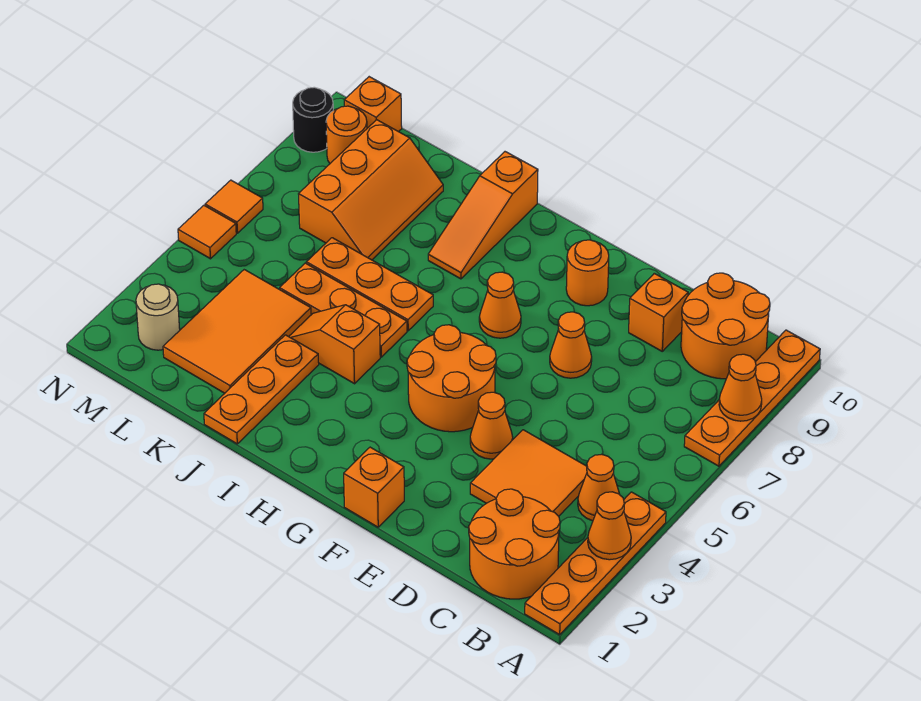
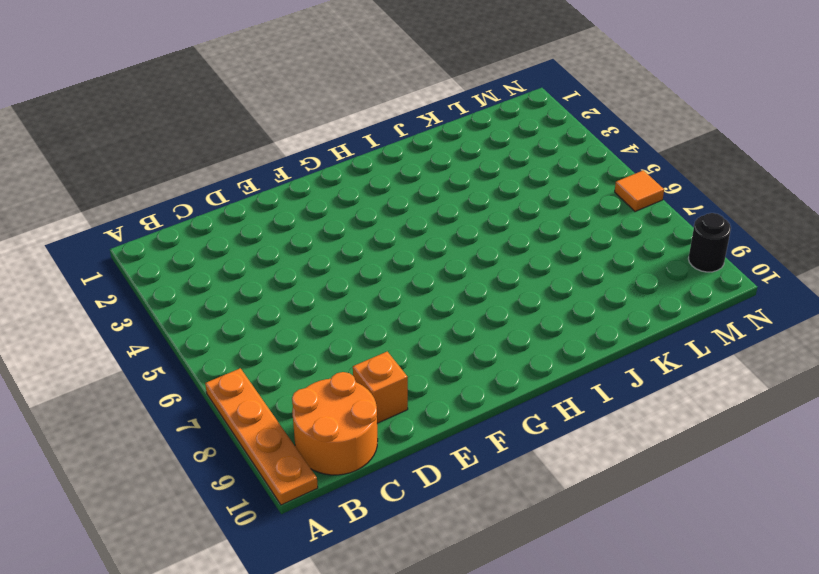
none -> orange 1x4 plate [525,492,666,635]
none -> orange 2x2 round brick [469,489,560,599]
none -> orange 1x1 cone [578,454,620,521]

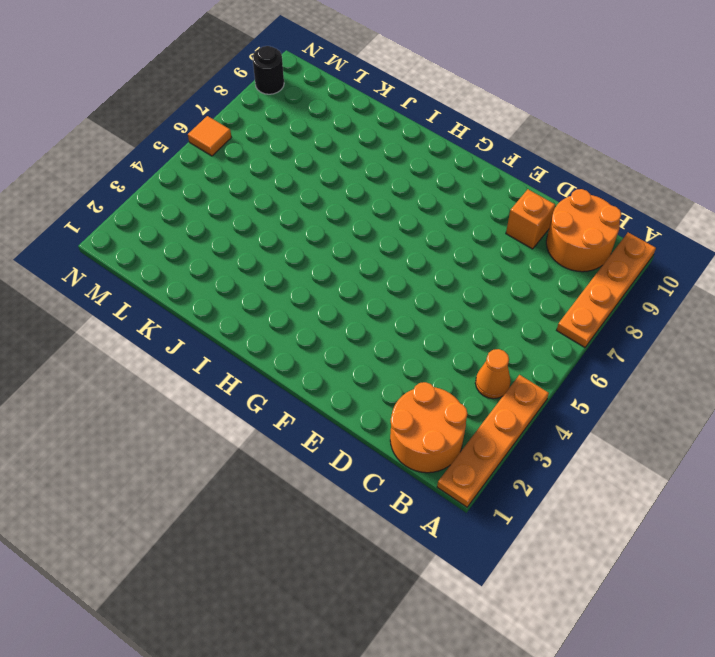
none -> orange 2x2 tile [470,430,587,516]
none -> orange 1x1 cone [470,392,513,459]
none -> orange 1x1 cone [550,312,592,378]

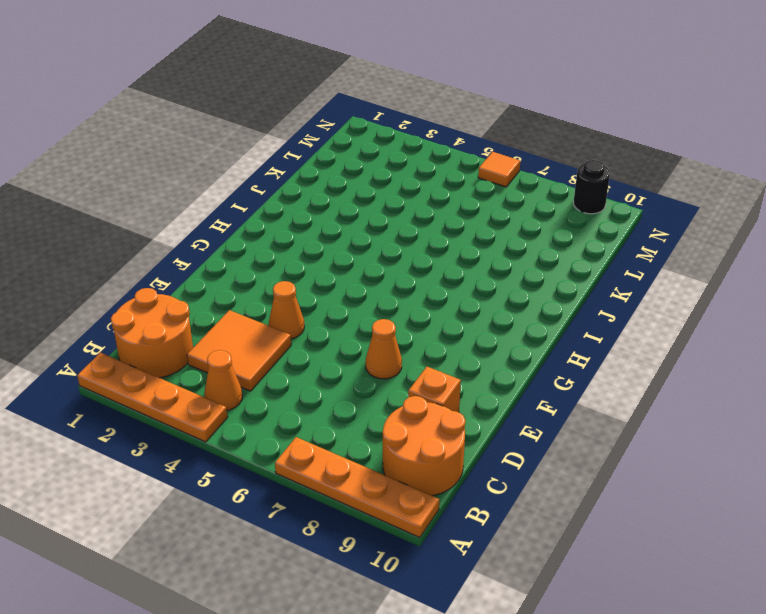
none -> orange 1x1 brick [344,447,404,527]
none -> orange 2x2 round brick [407,325,496,432]
none -> orange 1x1 round brick [566,240,609,306]

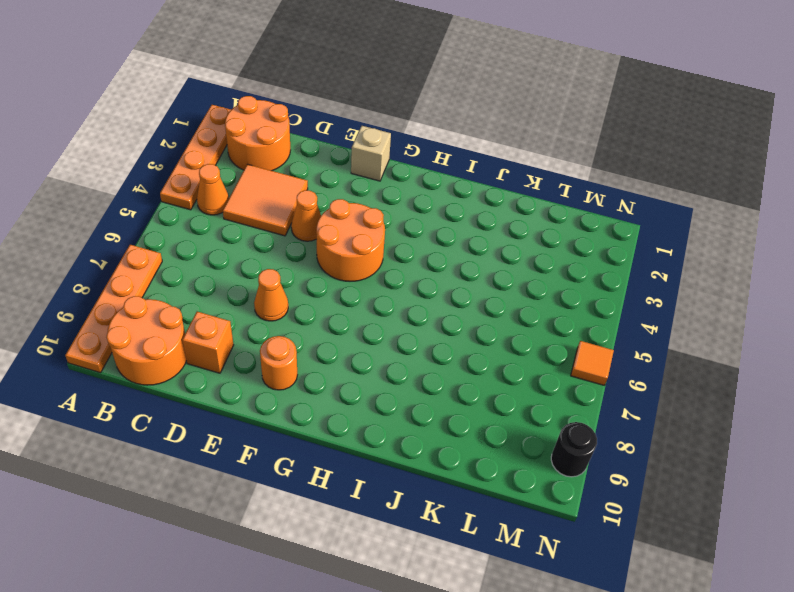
tan 1x1 brick [351,126,391,181] -> orange 1x1 brick [344,447,404,527]
none -> orange 1x1 cone [479,272,521,338]
none -> orange 1x2 slope [289,305,380,384]
none -> orange 1x3 plate [280,263,407,357]

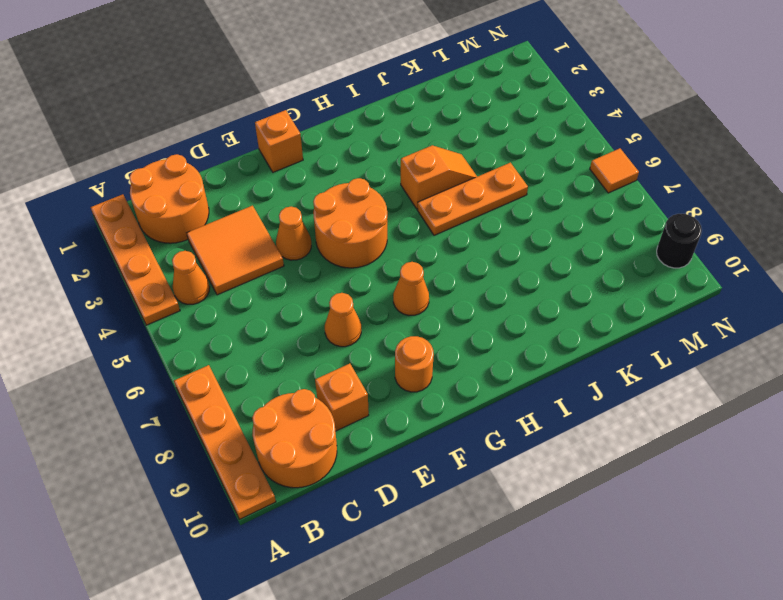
none -> orange 1x3 plate [306,238,433,331]
none -> orange 1x3 slope [428,152,538,279]
none -> orange 1x3 plate [204,335,319,444]

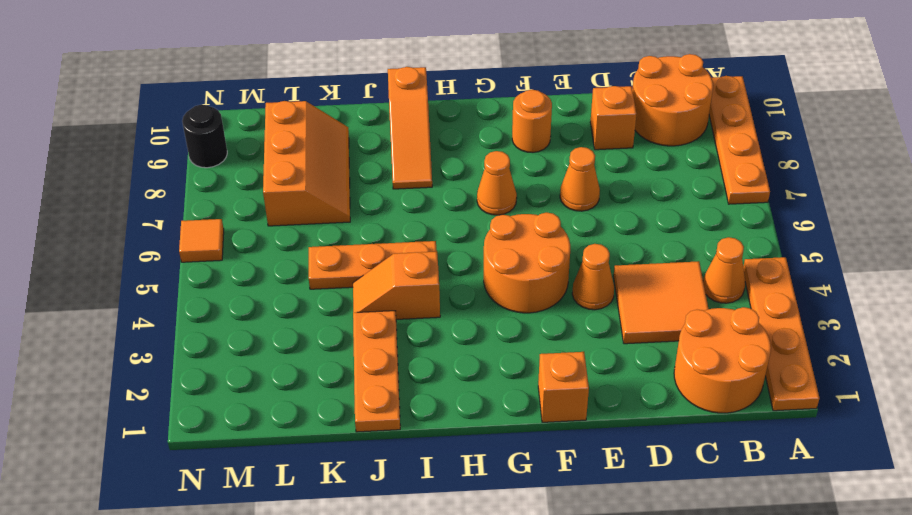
none -> orange 1x3 plate [306,238,433,331]
none -> orange 2x3 tile [163,270,311,393]
none -> tan 1x1 round brick [136,284,180,350]

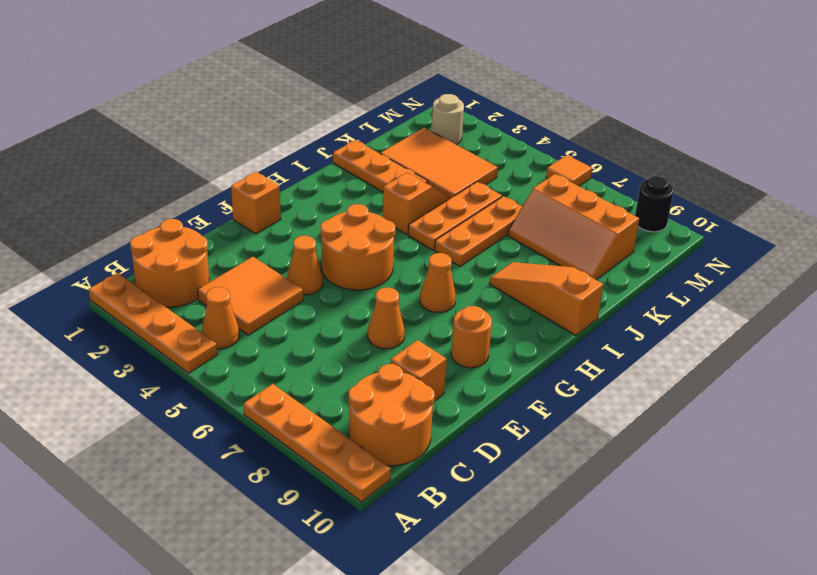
none -> orange 1x1 round brick [326,106,367,163]
none -> orange 1x1 brick [344,77,402,132]
none -> orange 1x1 tile [178,205,236,259]

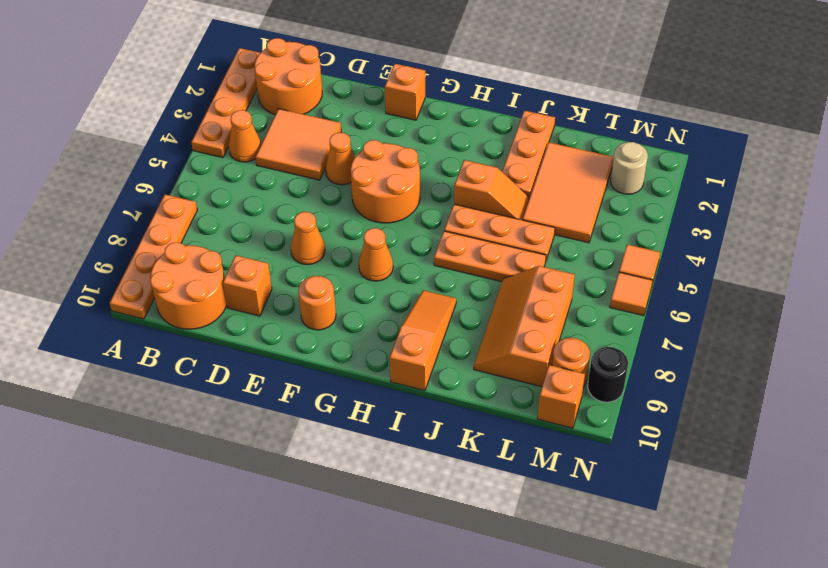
none -> orange 1x1 cone [588,492,631,560]
none -> orange 1x1 cone [719,354,762,421]

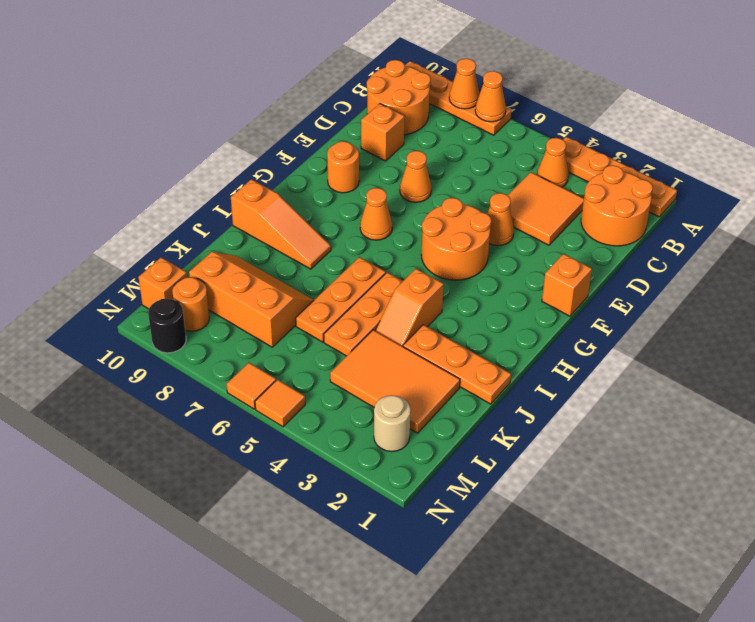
orange 1x1 cone [475,71,506,122] -> orange 1x1 cone moved to [588,492,631,560]

